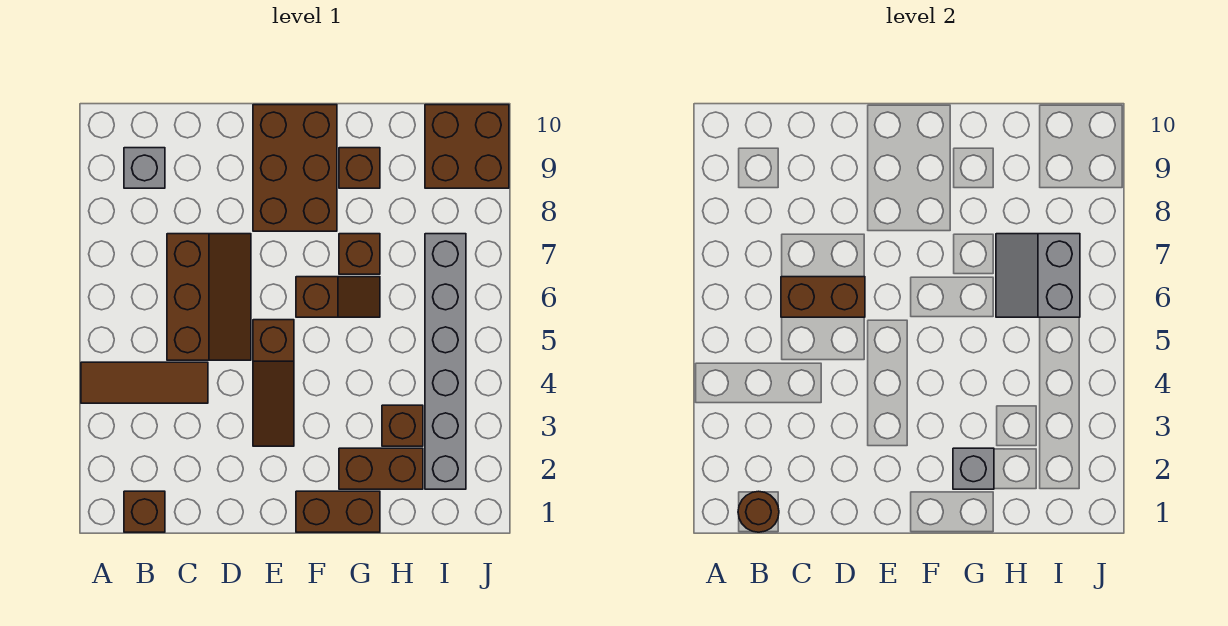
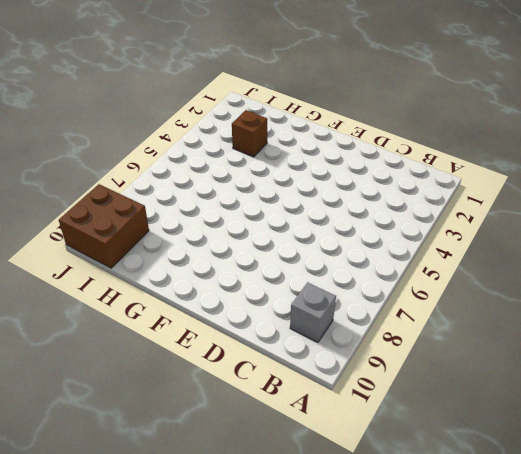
none -> brown 1x3 tile [81,362,208,403]
none -> brown 1x1 brick [124,491,165,532]
none -> brown 2x3 slope [167,234,251,360]

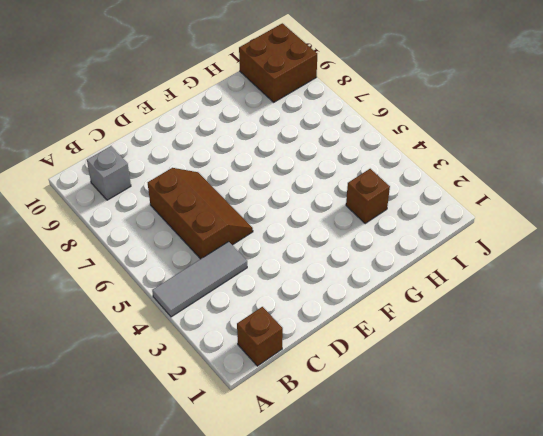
grey 1x3 tile [152,242,247,317] -> brown 1x3 tile [81,362,208,403]
none -> brown 1x3 slope [253,320,294,446]
none -> brown 2x3 brick [253,105,337,231]
none -> brown 1x2 brick [296,491,380,532]

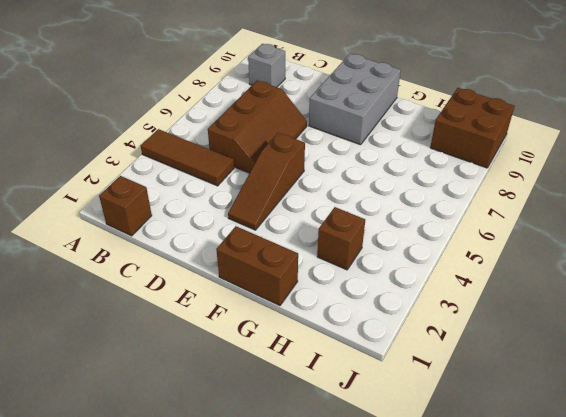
grey 2x3 brick [309,54,401,145] -> brown 2x3 brick [253,105,337,231]
none -> brown 1x2 slope [296,277,380,317]
none -> brown 1x2 brick [339,448,423,489]
none -> brown 1x1 brick [339,234,380,274]

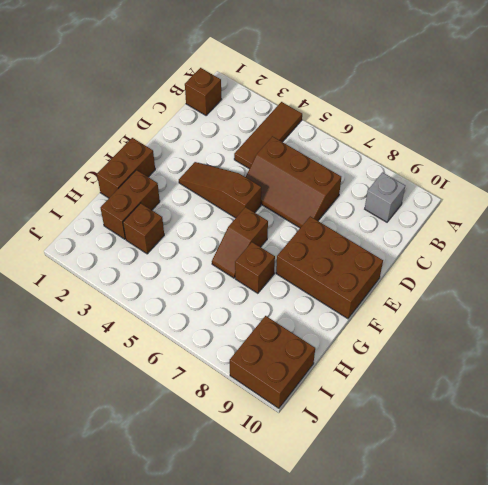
none -> brown 1x1 brick [339,148,380,188]
none -> grey 1x6 brick [425,234,466,489]
none -> brown 1x1 round brick [738,491,779,532]

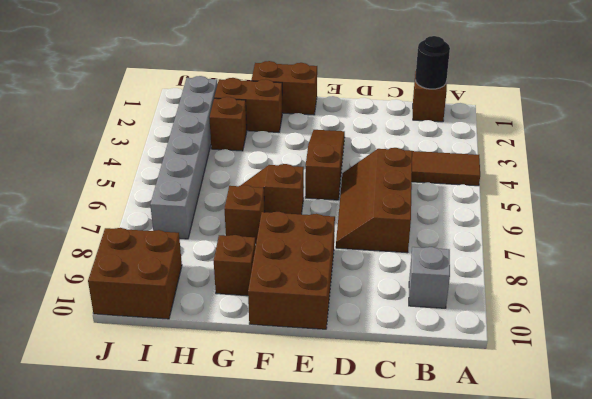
black 1x1 round brick [415,36,450,89] -> brown 1x1 round brick [738,491,779,532]
none -> brown 1x2 brick [781,277,865,317]
none -> grey 1x1 brick [953,448,994,489]
none -> grey 2x2 slope [996,234,1080,317]

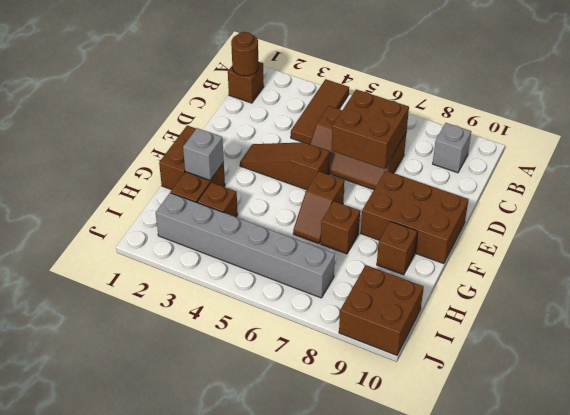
brown 2x2 brick [331,89,409,169] -> brown 1x2 brick [781,277,865,317]
none -> grey 2x2 slope [996,234,1080,317]

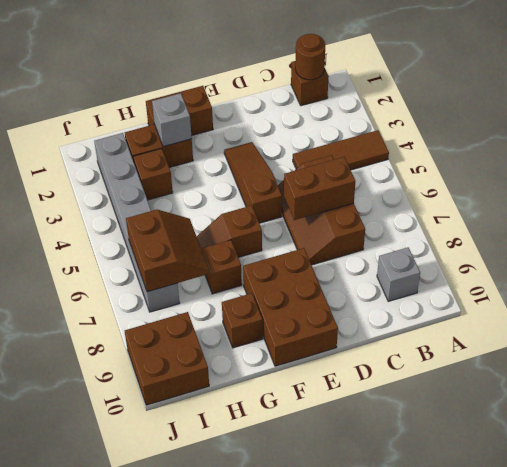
brown 2x2 slope [126,210,209,292] -> grey 2x2 slope [996,234,1080,317]

